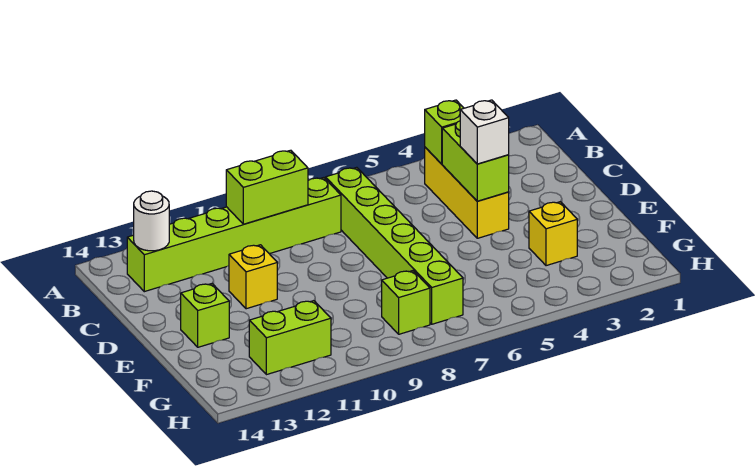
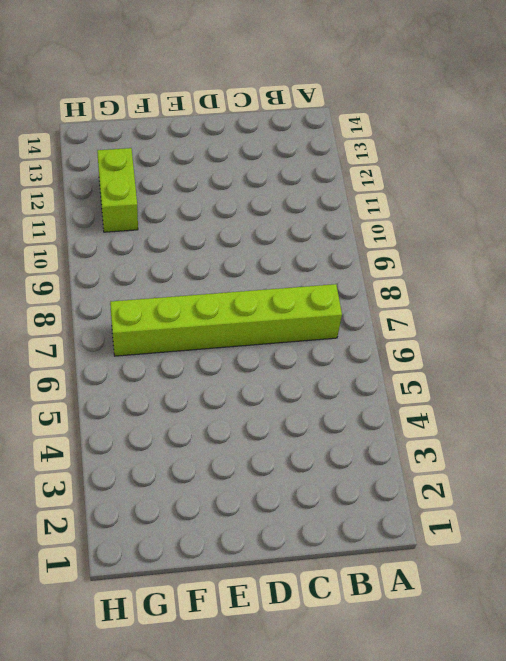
none -> yellow 1x3 brick [425,147,509,238]
none -> lime 1x6 brick [127,178,341,292]
none -> yellow 1x1 brick [229,245,277,309]

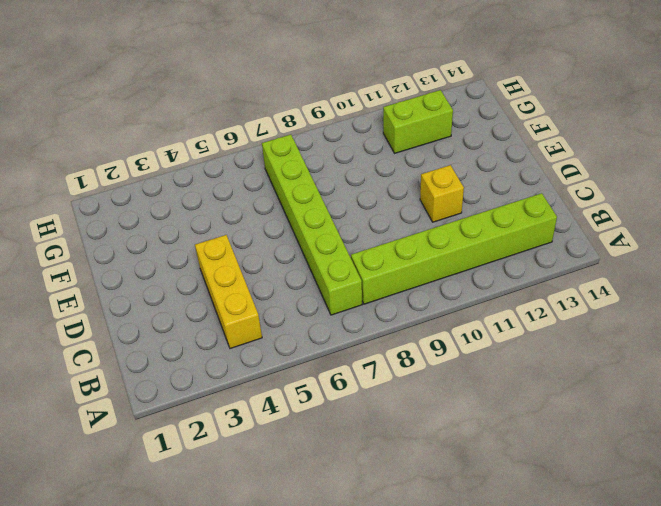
none -> lime 1x1 brick [181,284,229,347]
none -> yellow 1x1 brick [529,202,577,266]
none -> lime 1x1 brick [382,271,430,334]

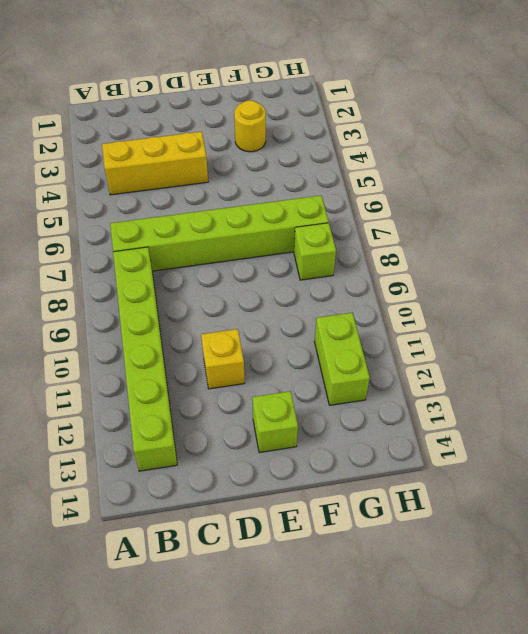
yellow 1x1 round brick [234,100,266,152] -> yellow 1x1 brick [529,202,577,266]
none -> lime 1x1 brick [425,100,464,164]
none -> lime 1x2 brick [226,150,308,224]
none -> white 1x1 round brick [134,191,169,251]

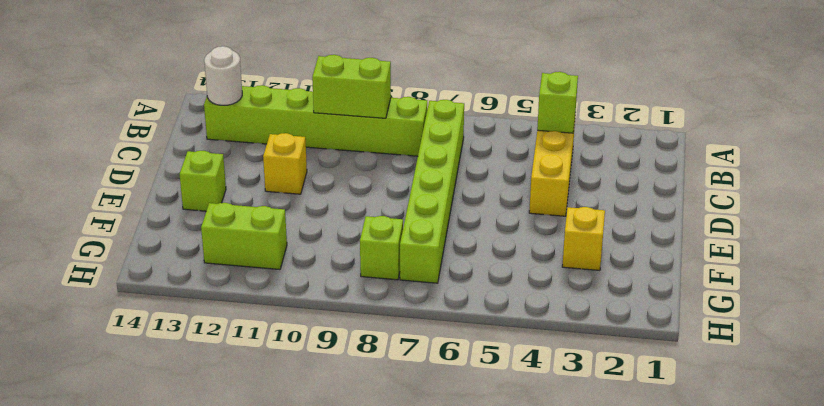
none -> lime 1x2 brick [442,121,509,201]
none -> white 1x1 brick [460,100,509,164]

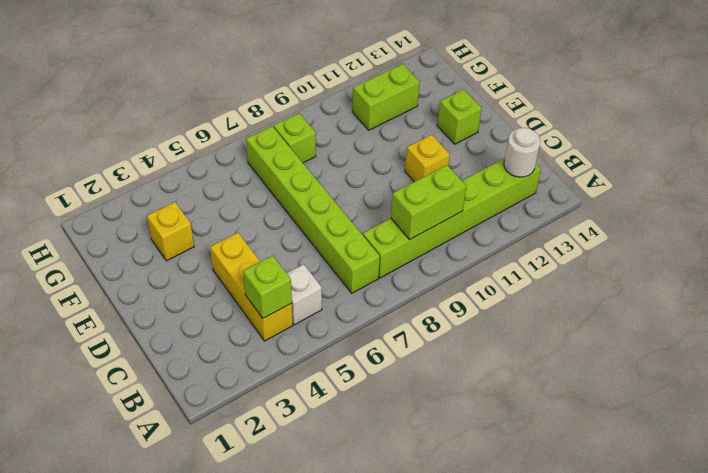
white 1x1 brick [287,264,322,325] -> white 1x1 brick moved to [460,100,509,164]
none -> lime 1x2 brick [442,121,509,201]

